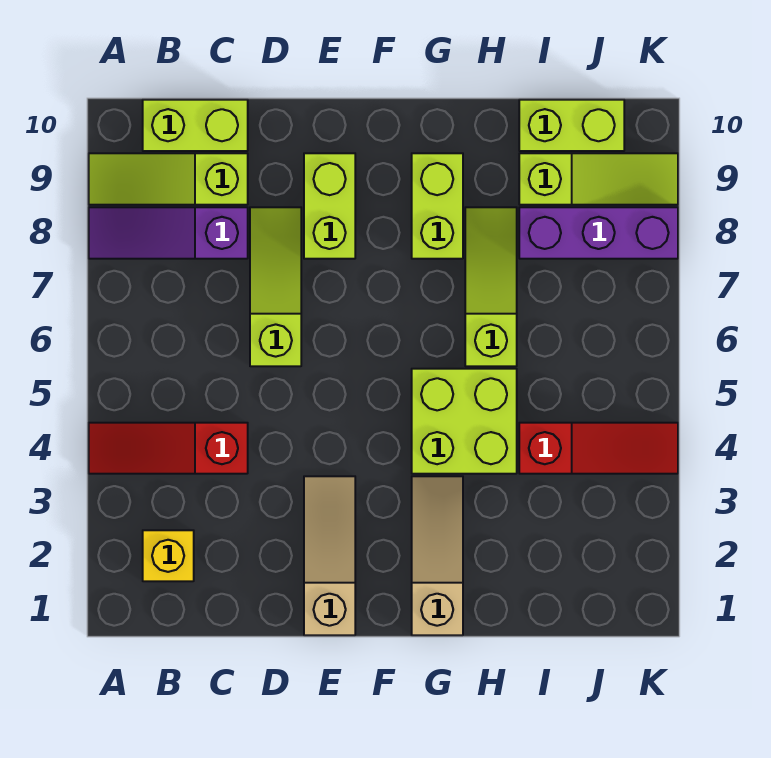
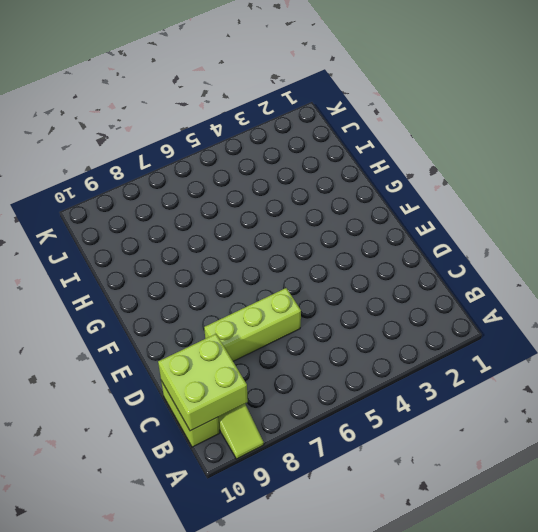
lime 2x2 brick [158,334,248,431] -> lime 2x2 brick moved to [412,369,517,474]
lime 1x3 brick [204,288,301,361] -> lime 1x3 slope [250,207,301,366]
none -> red 1x3 slope [89,423,248,474]
none -> purple 1x3 slope [89,207,248,259]
none -> yellow 1x1 brick [143,530,194,581]

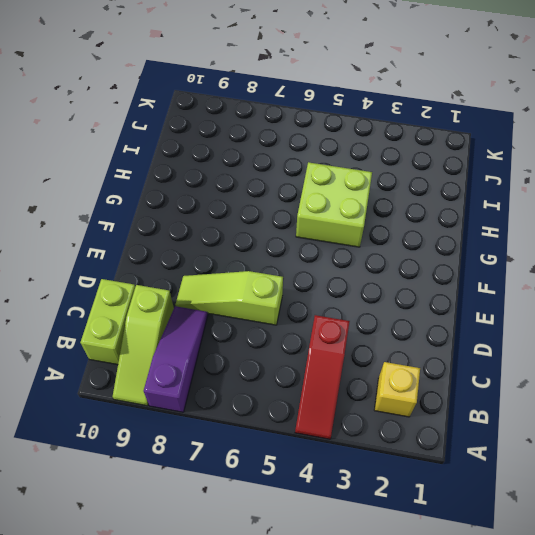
purple 1x3 slope [144,306,208,412] -> purple 1x3 slope turned to [89,207,248,259]
none -> tan 1x3 slope [304,476,355,635]
none -> lime 1x2 brick [304,153,355,259]
none -> tan 1x3 slope [412,476,463,635]

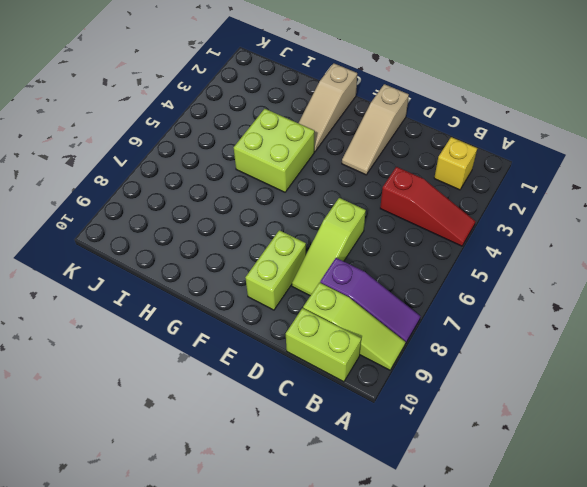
none -> lime 1x2 brick [412,153,463,259]
none -> lime 1x3 slope [465,207,517,366]
none -> red 1x3 slope [519,423,678,474]

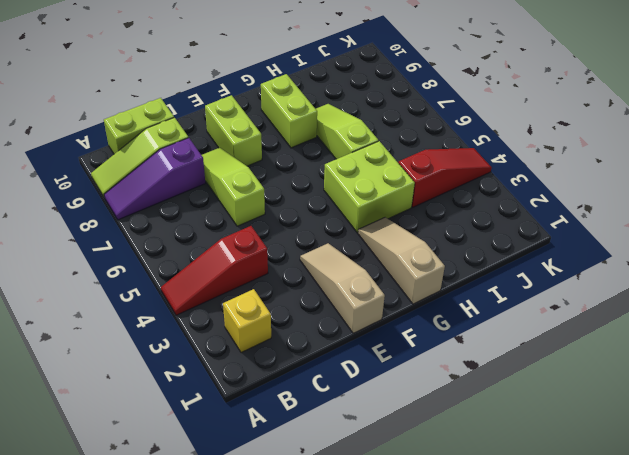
none -> purple 1x3 brick [519,207,678,259]
none -> lime 1x3 slope [519,153,678,205]
none -> lime 1x2 brick [519,100,624,151]

